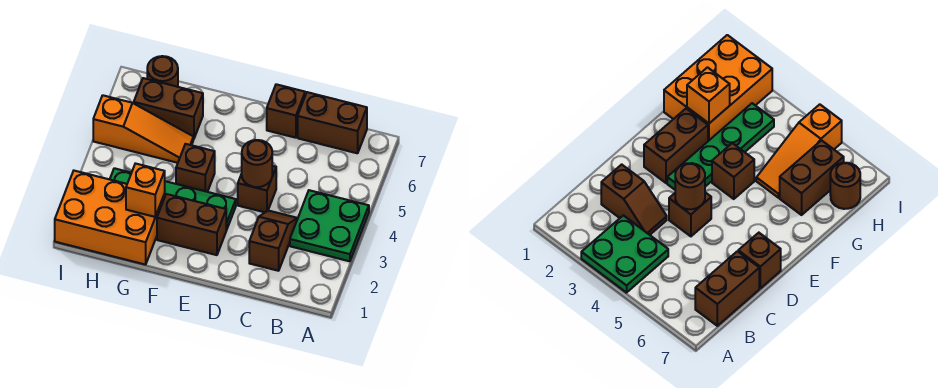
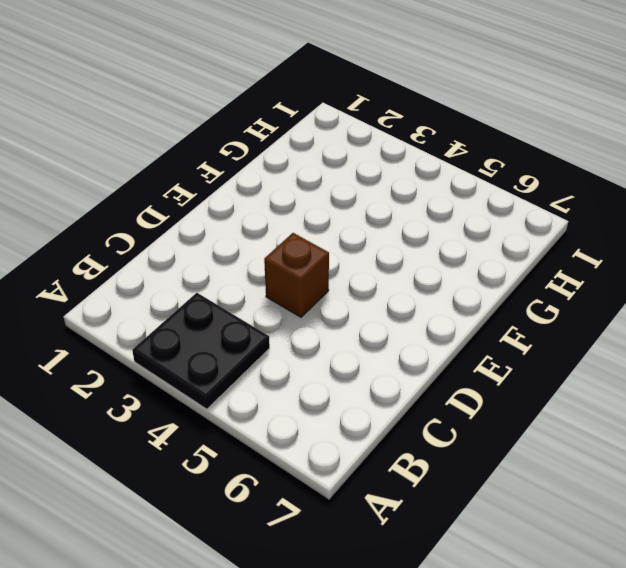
black 2x2 plate [132,293,270,409] -> green 2x2 plate [290,190,369,261]
none -> brown 1x2 brick [298,92,367,153]
none -> brown 1x2 slope [249,211,298,271]
none -> brown 1x1 brick [267,84,305,138]

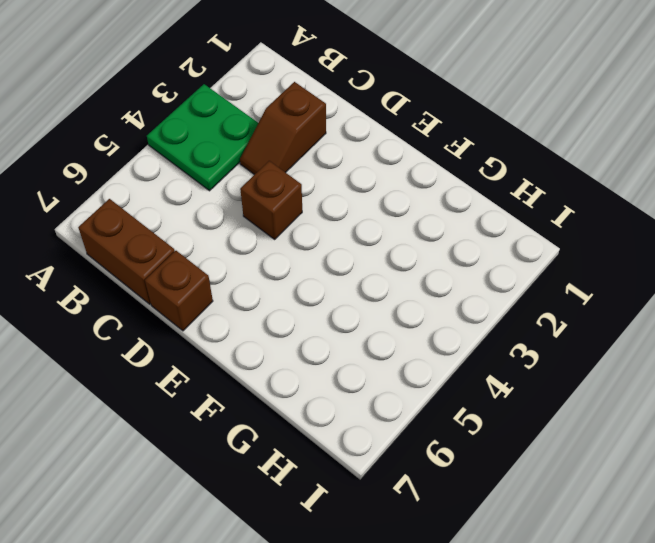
none -> brown 1x2 brick [157,194,226,255]
none -> green 1x4 plate [110,168,236,230]
none -> brown 1x1 brick [176,144,215,192]

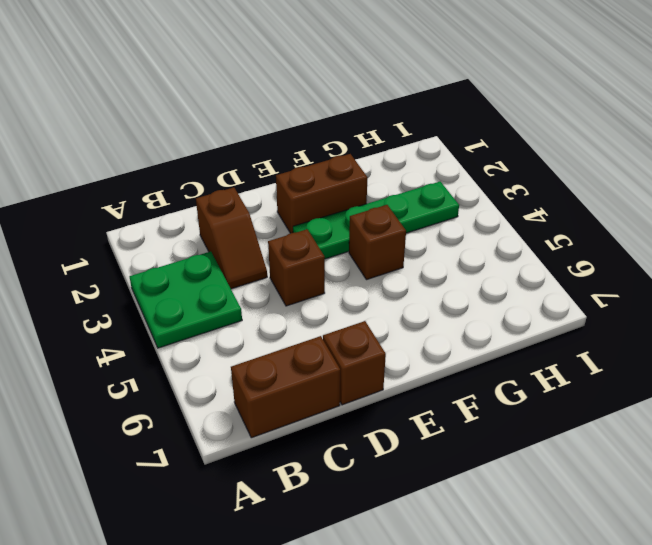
none -> orange 2x3 brick [55,171,165,265]
none -> orange 1x3 slope [93,95,193,163]
none -> brown 1x2 brick [134,78,203,139]

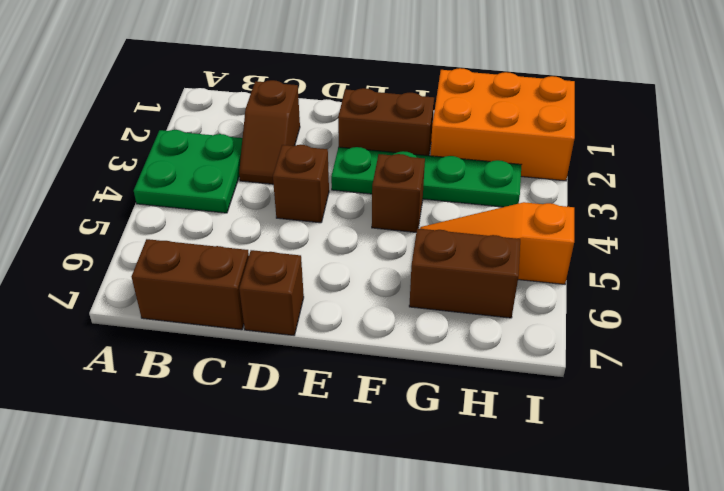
none -> brown 1x1 round brick [147,56,178,87]
none -> brown 1x1 round brick [242,140,272,187]
none -> orange 1x1 brick [126,163,165,217]

